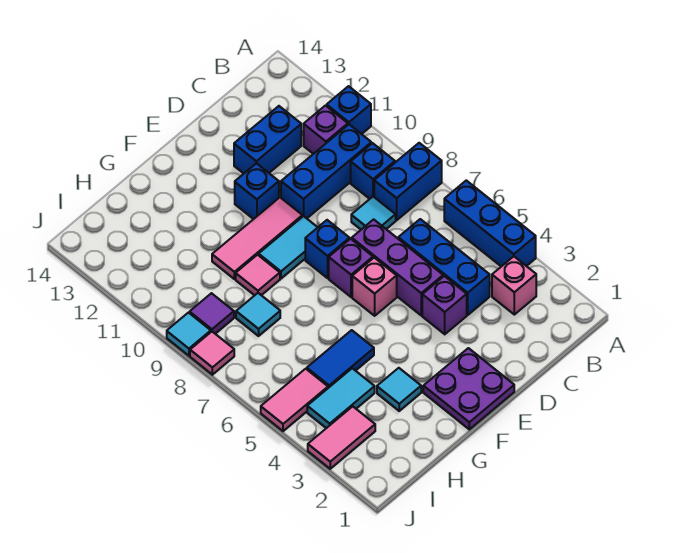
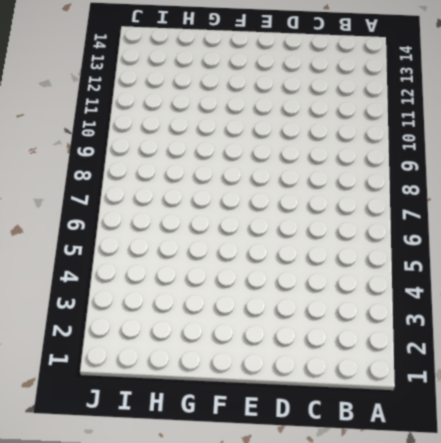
none -> blue 1x3 brick [444,180,536,266]
none -> blue 1x2 brick [374,143,442,220]
none -> blue 1x1 brick [327,86,371,134]

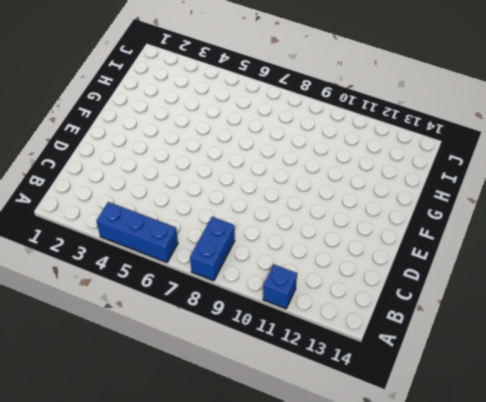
none -> pink 1x1 brick [492,256,536,315]
none -> blue 1x1 brick [351,143,395,199]
none -> blue 1x3 brick [281,125,371,218]

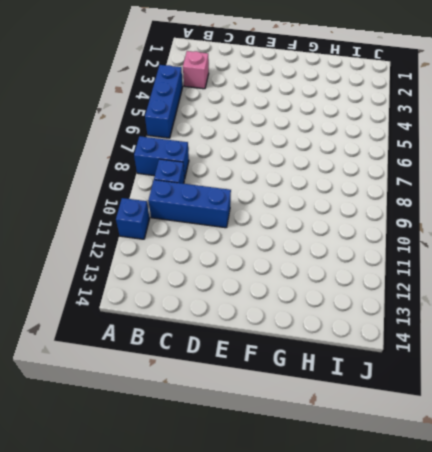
none -> purple 1x1 brick [304,106,348,154]
none -> blue 1x3 brick [398,219,490,315]
none -> cyan 1x1 tile [351,197,396,229]

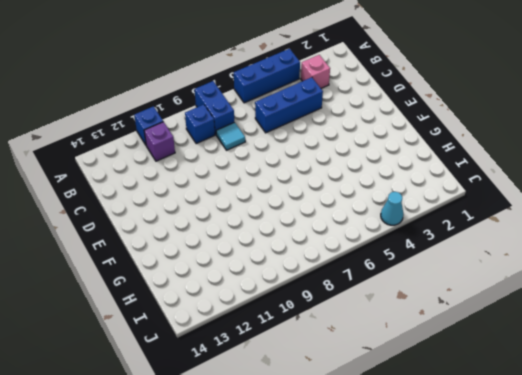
cyan 1x1 cone [381,192,403,225] -> none
none -> blue 1x3 brick [281,125,371,218]
none -> blue 1x2 brick [234,106,301,173]
none -> purple 1x1 brick [422,276,467,334]

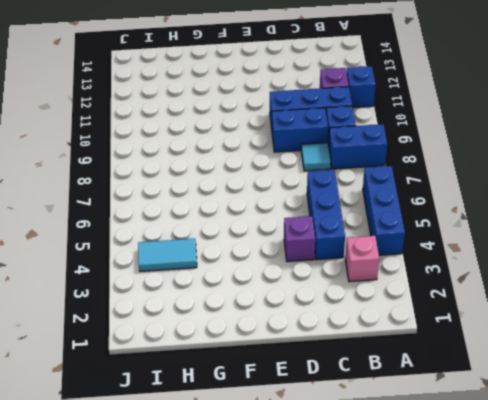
blue 1x2 brick [272,108,328,152] -> blue 1x2 brick moved to [234,106,301,173]
none -> purple 1x3 brick [352,219,443,315]
none -> purple 2x2 plate [423,348,514,429]
none -> pink 1x1 brick [352,258,397,316]

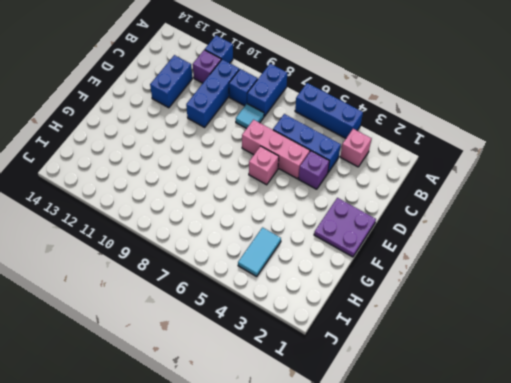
pink 1x3 brick [242,120,310,179] -> purple 1x3 brick [352,219,443,315]
none -> purple 1x1 brick [329,239,373,297]
none -> blue 1x1 brick [305,220,350,278]
none -> cyan 1x2 tile [259,216,318,279]

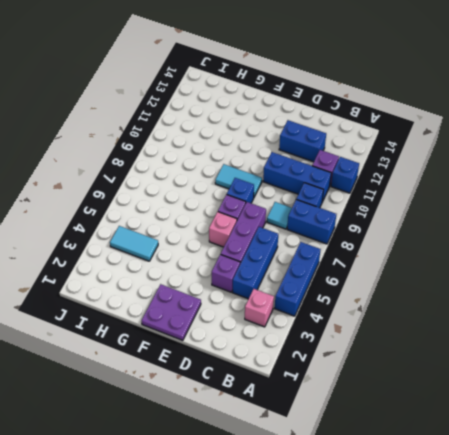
none -> pink 1x3 tile [212,198,302,279]
none -> blue 1x1 brick [235,163,279,219]
none -> cyan 1x1 tile [377,368,421,411]

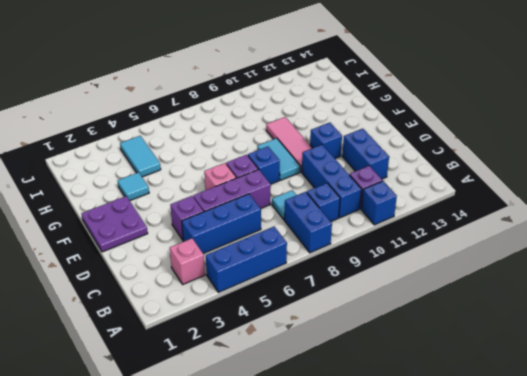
none -> blue 1x2 tile [307,330,374,388]
none -> pink 1x1 tile [236,255,280,295]
none -> cyan 1x1 tile [236,293,280,336]

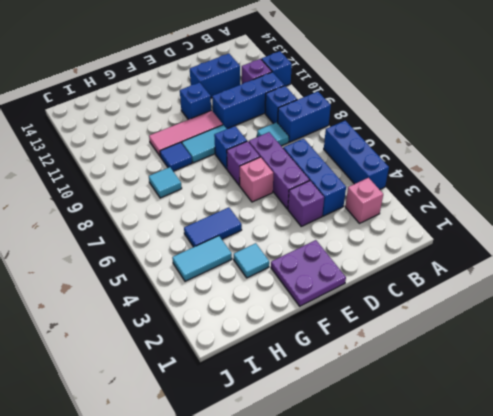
blue 1x1 tile [160,142,192,171] -> pink 1x1 tile [236,255,280,295]
none -> pink 1x2 tile [308,406,375,469]
none -> pink 1x2 tile [261,369,328,431]
none -> purple 1x1 tile [190,293,234,334]

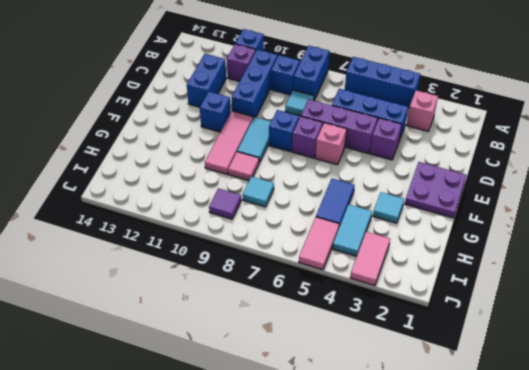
none -> pink 1x1 tile [190,332,234,375]
none -> cyan 1x1 tile [167,313,211,356]

